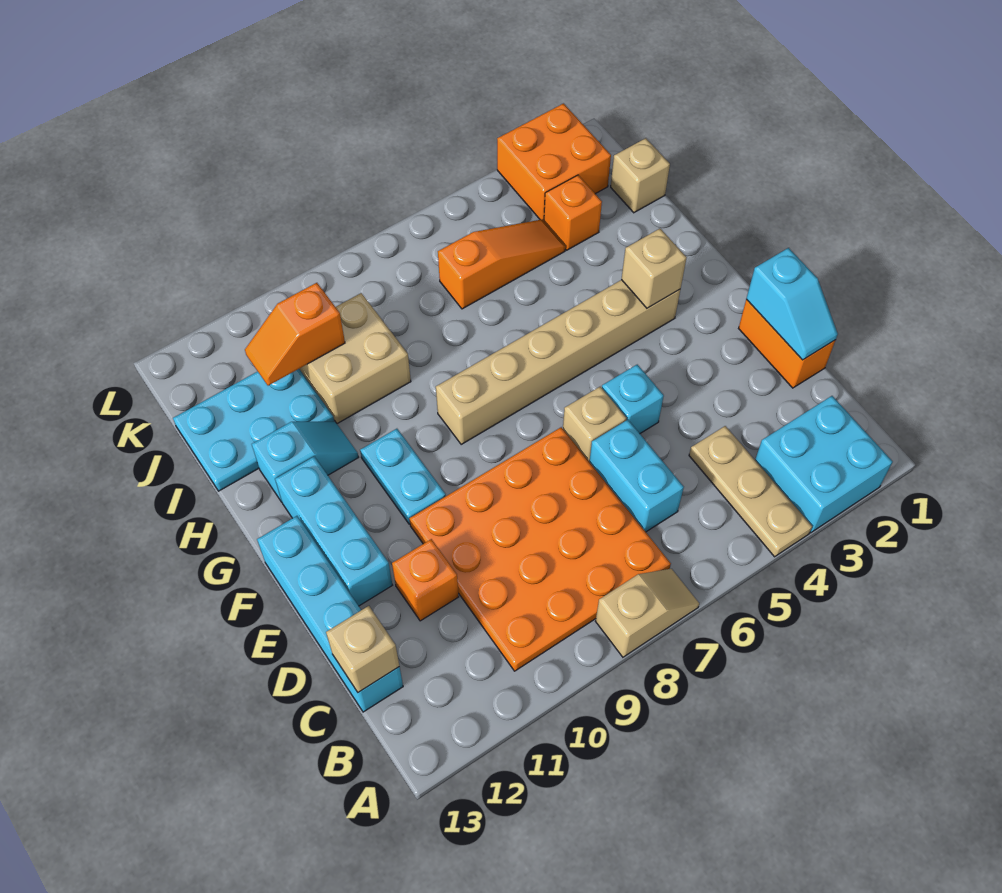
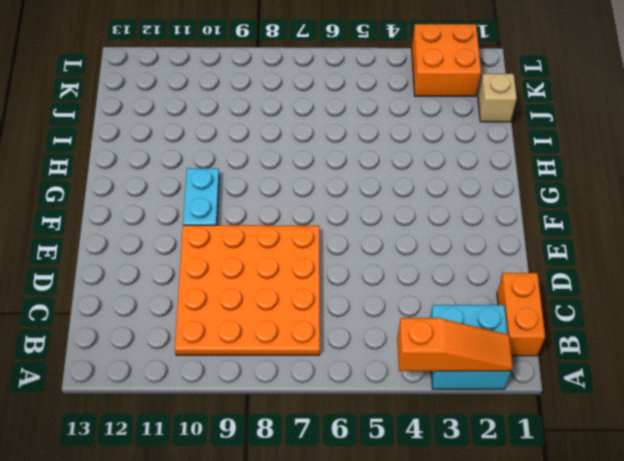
orange 1x3 slope [397,318,513,371] -> orange 1x3 slope moved to [438,219,565,309]
orange 1x2 brick [497,273,545,356] -> orange 1x2 brick moved to [739,300,835,388]
none -> tan 1x3 plate [689,426,812,557]
none -> tan 1x2 slope [596,569,699,657]
none -> cyan 1x2 brick [590,420,684,532]

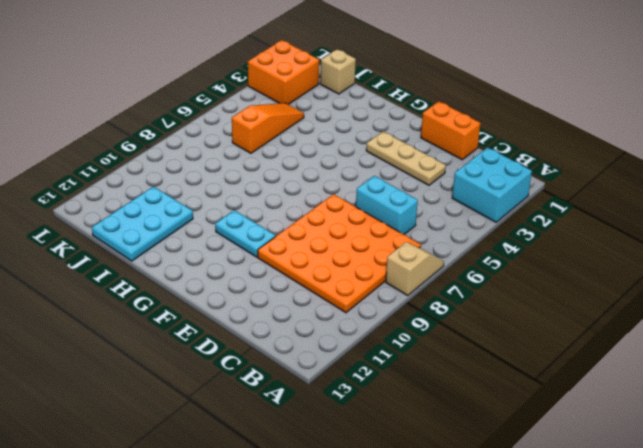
tan 1x3 plate [366,131,446,185] -> tan 1x3 plate moved to [689,426,812,557]
none -> cyan 1x4 brick [257,516,403,712]
none -> orange 1x1 brick [392,539,459,621]
none -> cyan 1x1 brick [602,365,664,433]

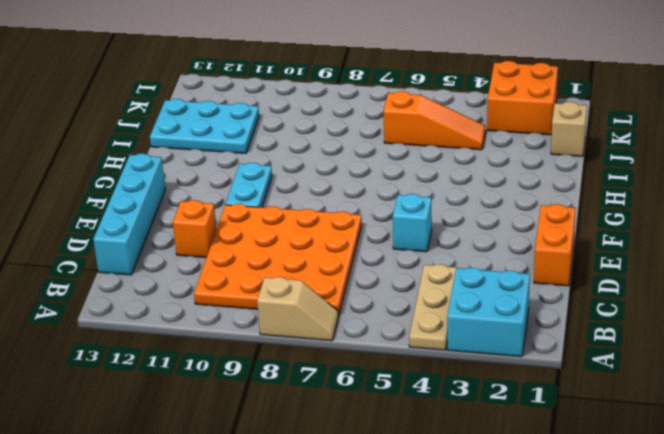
none -> cyan 1x2 brick [590,420,684,532]
none -> tan 1x1 brick [563,387,626,462]
none -> cyan 1x3 brick [275,457,392,606]

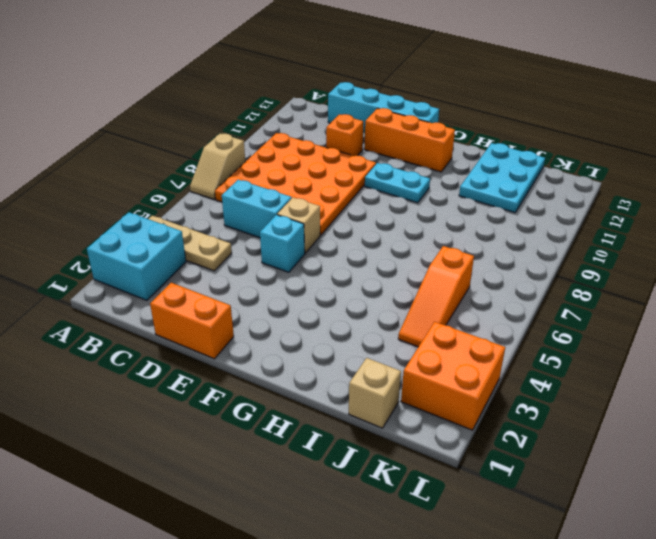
orange 1x3 brick [364,108,455,172] -> cyan 1x3 brick [275,457,392,606]
none -> tan 1x6 brick [436,280,680,444]
none -> cyan 1x2 slope [252,422,359,502]
none -> tan 2x2 brick [299,293,411,424]

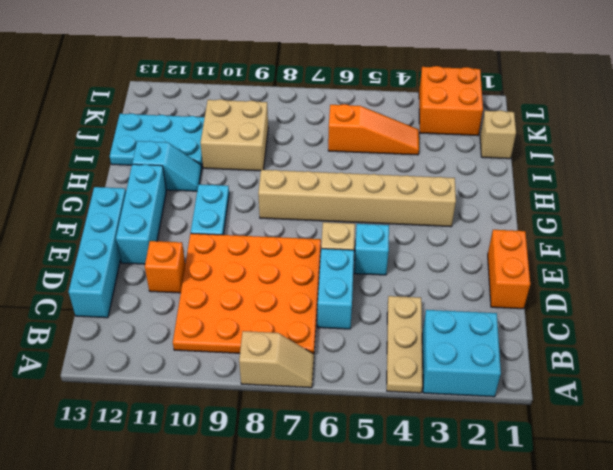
none -> orange 1x1 brick [544,175,602,250]
none -> tan 1x1 brick [326,606,399,692]
none -> cyan 1x2 slope [746,248,838,360]

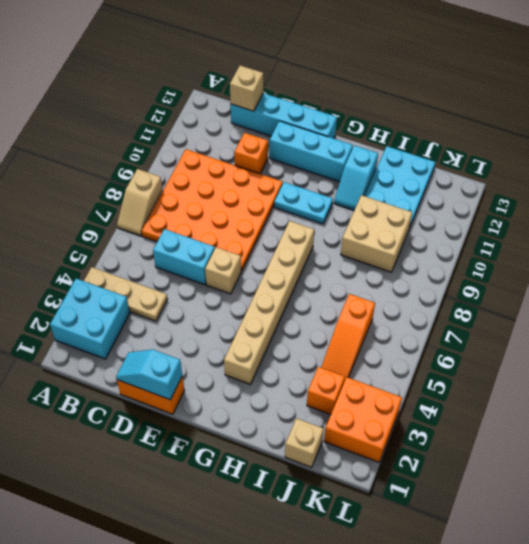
none -> cyan 1x1 brick [602,365,664,433]
none -> tan 1x1 brick [621,229,687,308]
none -> orange 1x2 slope [245,283,345,386]

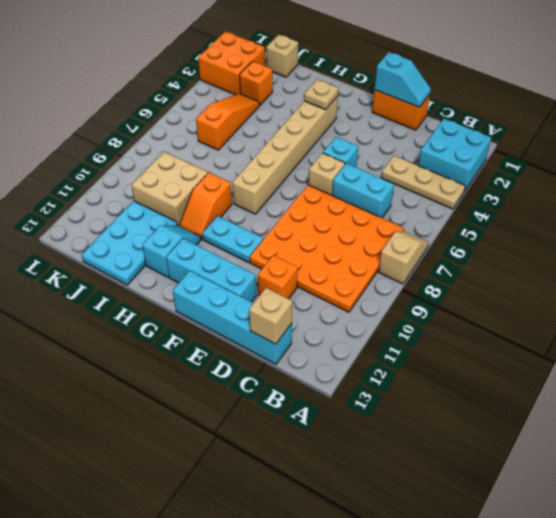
tan 1x1 plate [304,79,338,110] -> tan 1x1 brick [621,229,687,308]
orange 1x2 slope [180,172,232,239] -> orange 1x2 slope moved to [245,283,345,386]

